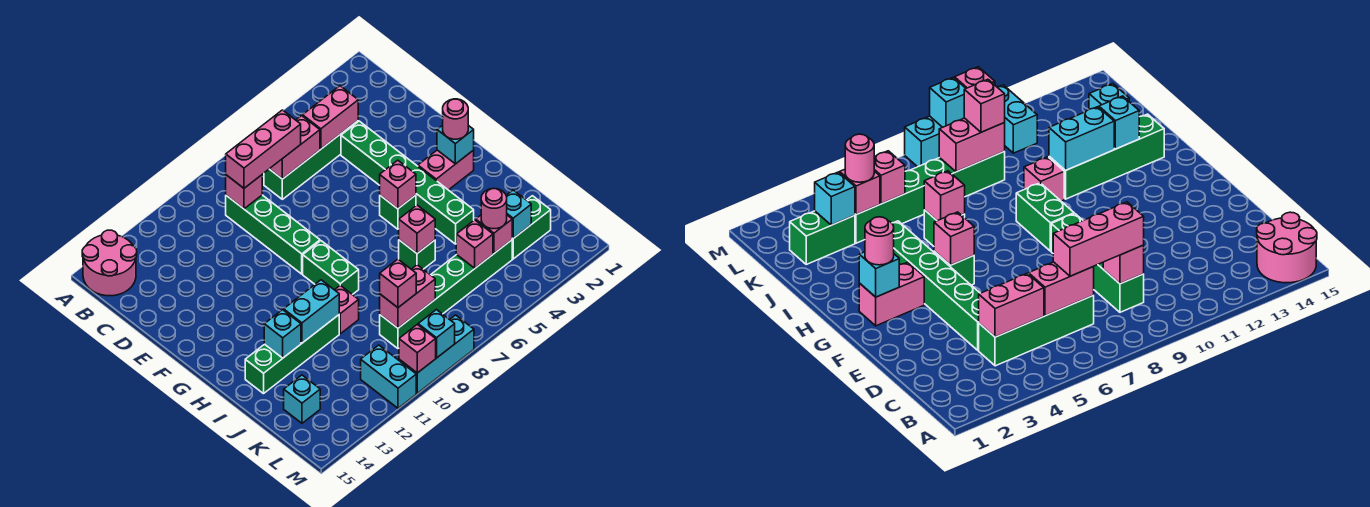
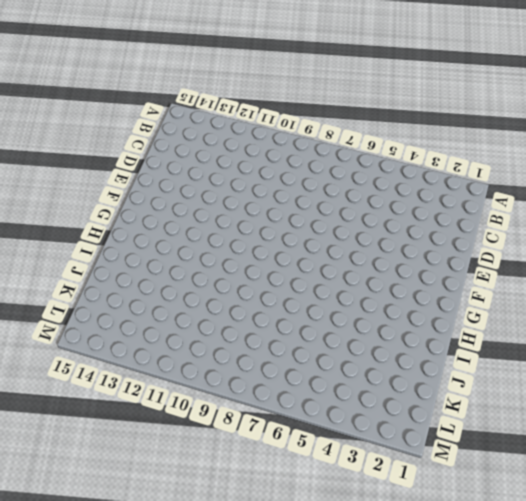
none -> pink 2x2 round brick [82,230,137,296]
none -> green 1x4 brick [264,121,358,199]
none -> green 1x4 brick [226,195,320,274]
none -> green 1x6 brick [341,121,474,244]

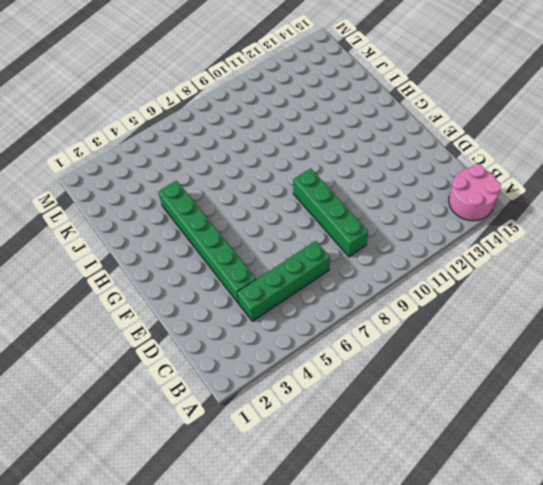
none -> pink 1x2 brick [418,150,474,190]
none -> green 1x1 brick [380,195,416,229]
none -> green 1x2 brick [303,241,359,295]
none -> green 1x1 brick [399,240,435,269]

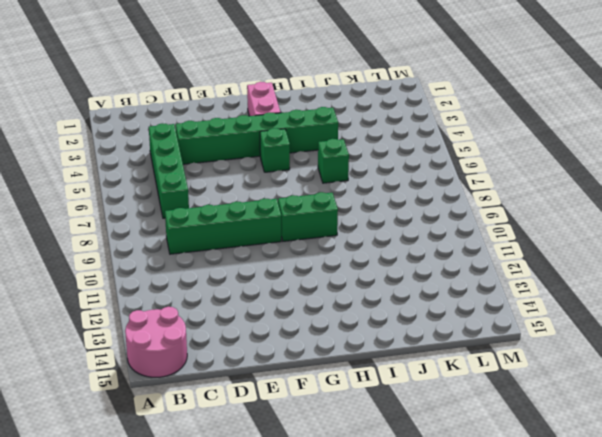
none -> pink 1x1 brick [335,285,359,334]
none -> green 1x4 brick [245,315,339,394]
none -> green 1x2 brick [512,196,551,259]
none -> green 1x6 brick [380,240,512,349]

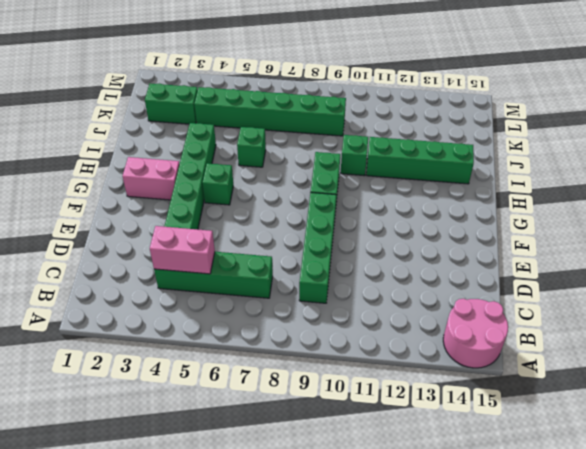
green 1x1 brick [341,135,368,176] -> pink 1x1 brick [335,285,359,334]
none -> cyan 1x1 brick [284,375,320,423]
none -> cyan 1x2 brick [361,345,416,408]
none -> cyan 1x3 brick [399,315,474,393]
none -> pink 1x2 brick [270,116,320,179]

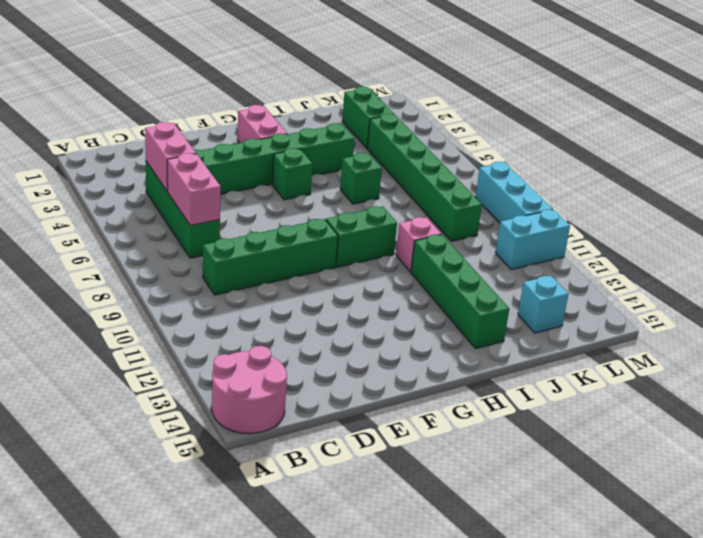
none -> pink 1x1 brick [226,175,262,209]
none -> cyan 1x1 brick [437,125,474,164]
none -> pink 1x1 brick [380,160,416,209]
none -> pink 1x1 brick [399,205,435,253]

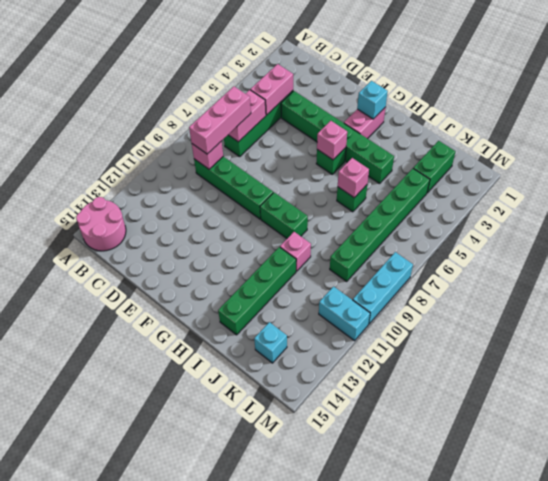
none -> cyan 1x2 brick [284,280,339,343]
none -> cyan 1x1 brick [264,310,301,358]
none -> cyan 1x1 brick [506,190,531,238]
none -> pink 1x1 brick [476,215,512,253]

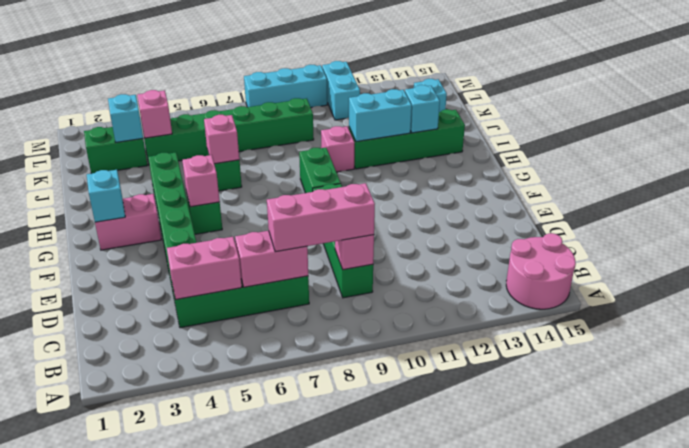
none -> pink 1x1 brick [456,220,493,268]
none -> pink 1x2 brick [380,265,435,328]
none -> cyan 1x1 brick [418,310,455,358]
none -> pink 1x1 brick [399,325,436,373]

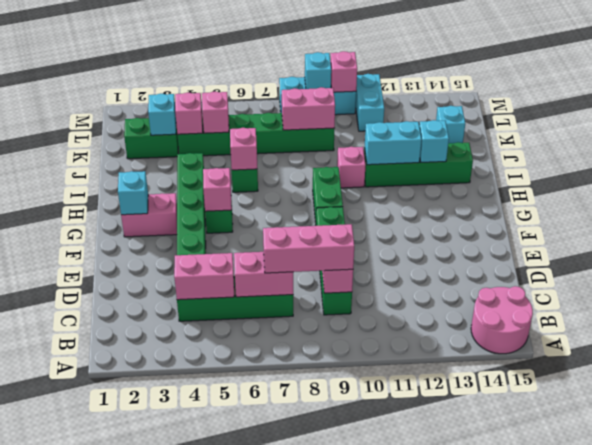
none -> pink 1x1 round brick [443,99,468,139]
none -> pink 1x1 round brick [481,189,507,229]
none -> pink 1x1 brick [380,259,416,307]

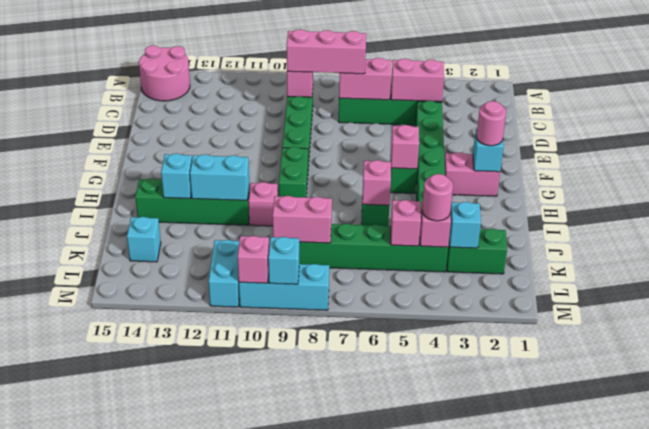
none -> pink 1x1 brick [380,259,416,307]

